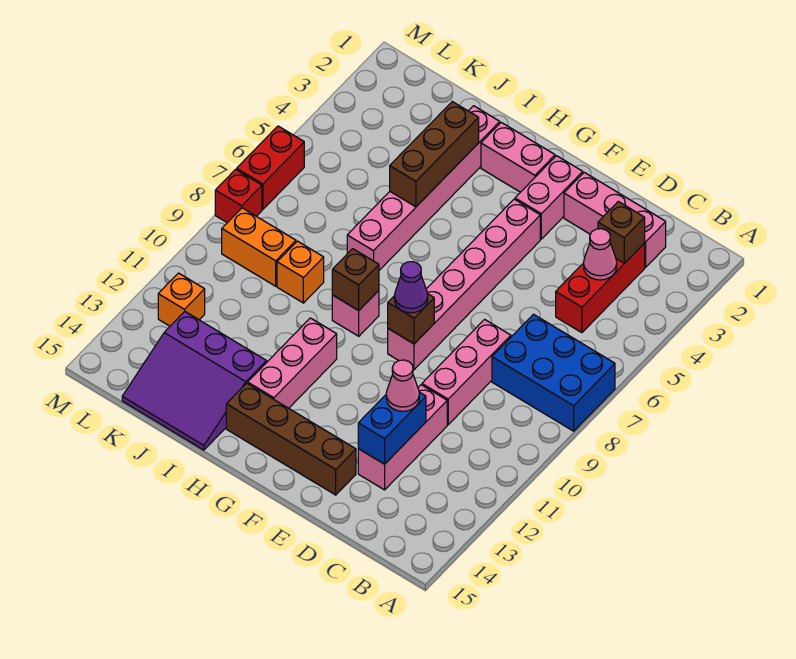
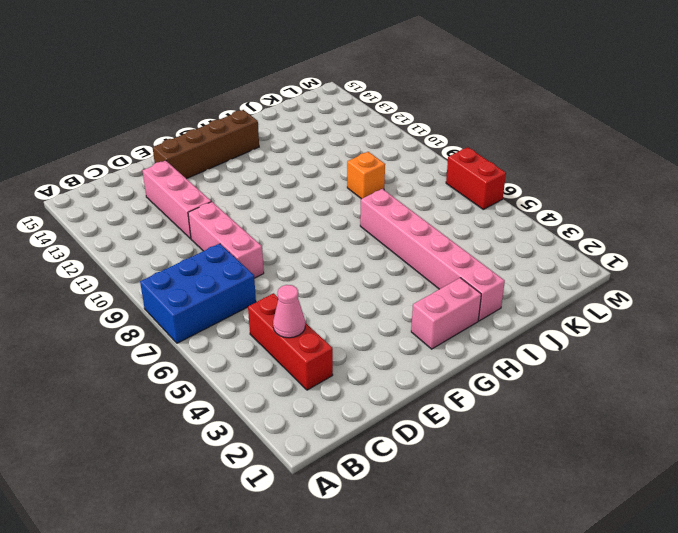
none -> pink 1x3 brick [564,172,666,267]
none -> pink 1x2 brick [515,156,583,239]
none -> pink 1x6 brick [388,199,540,370]

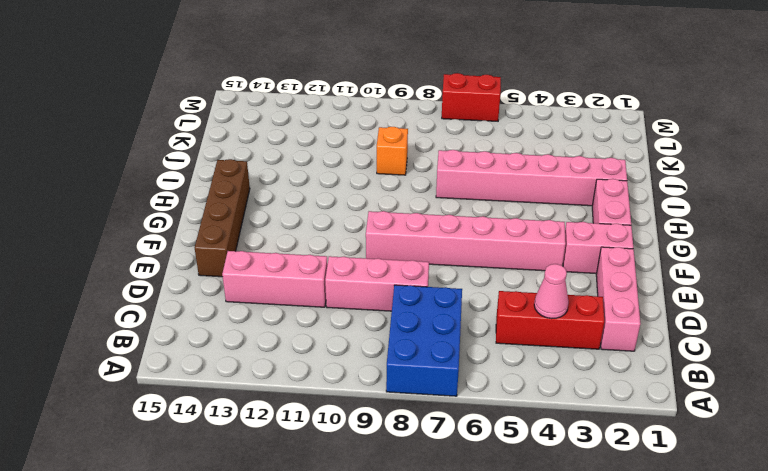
none -> pink 1x1 brick [332,291,379,336]
none -> pink 1x3 brick [248,318,337,408]
none -> purple 3x3 slope [122,312,267,450]

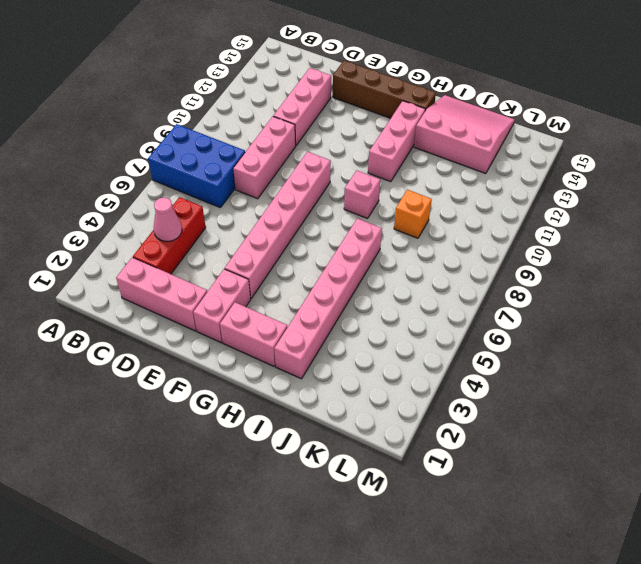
pink 3x3 slope [414,95,515,174] -> purple 3x3 slope [122,312,267,450]
none -> orange 1x2 brick [222,208,296,286]
none -> orange 1x1 brick [158,273,205,326]
none -> red 1x2 brick [237,126,304,210]

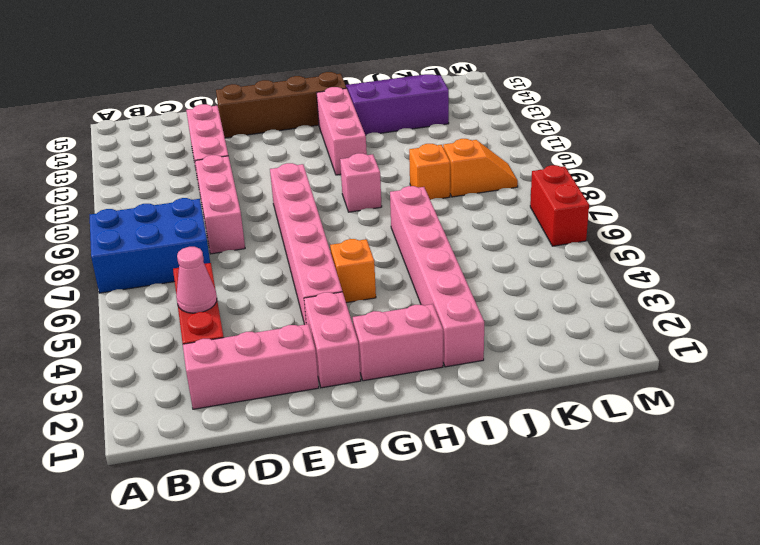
orange 1x1 brick [330,239,376,303] -> orange 1x1 brick moved to [158,273,205,326]
orange 1x2 slope [443,139,518,197] -> orange 1x2 brick [222,208,296,286]
none -> red 1x1 brick [215,170,262,223]
none -> brown 1x1 brick [598,202,645,263]
none -> blue 1x2 brick [358,392,426,464]

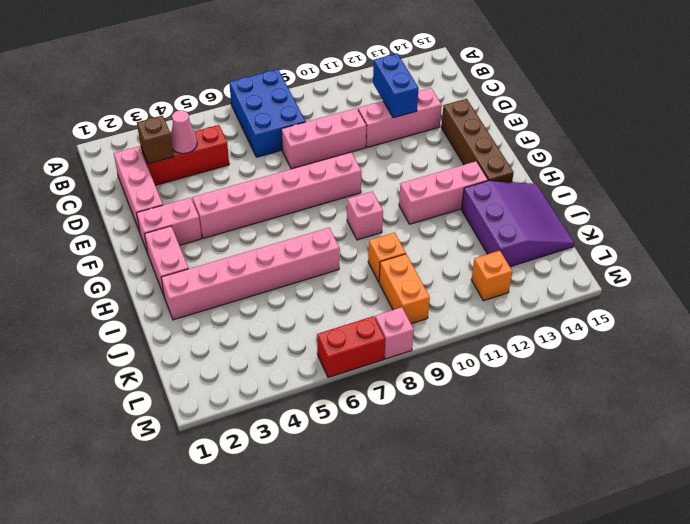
blue 1x2 brick [373,53,419,118] -> blue 1x2 brick turned to [358,392,426,464]
pink 1x1 brick [375,307,414,359] -> red 1x1 brick [215,170,262,223]
none -> brown 1x1 brick [388,294,434,344]
none -> brown 1x1 brick [332,249,379,310]
none -> brown 1x3 brick [390,102,479,207]

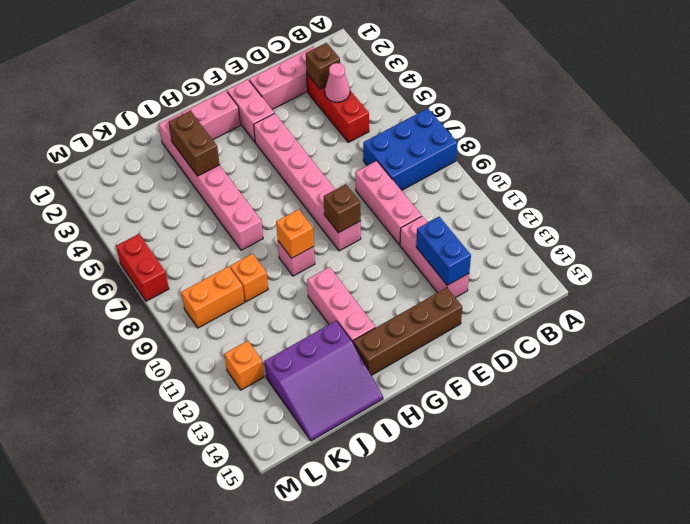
orange 1x1 brick [276,209,314,258] -> brown 1x1 brick [332,249,379,310]
brown 1x2 brick [168,111,220,176] -> brown 1x3 brick [390,102,479,207]
none -> red 1x1 brick [215,170,262,223]
none -> pink 1x1 cone [386,360,419,411]
none -> purple 1x1 cone [394,262,428,313]

